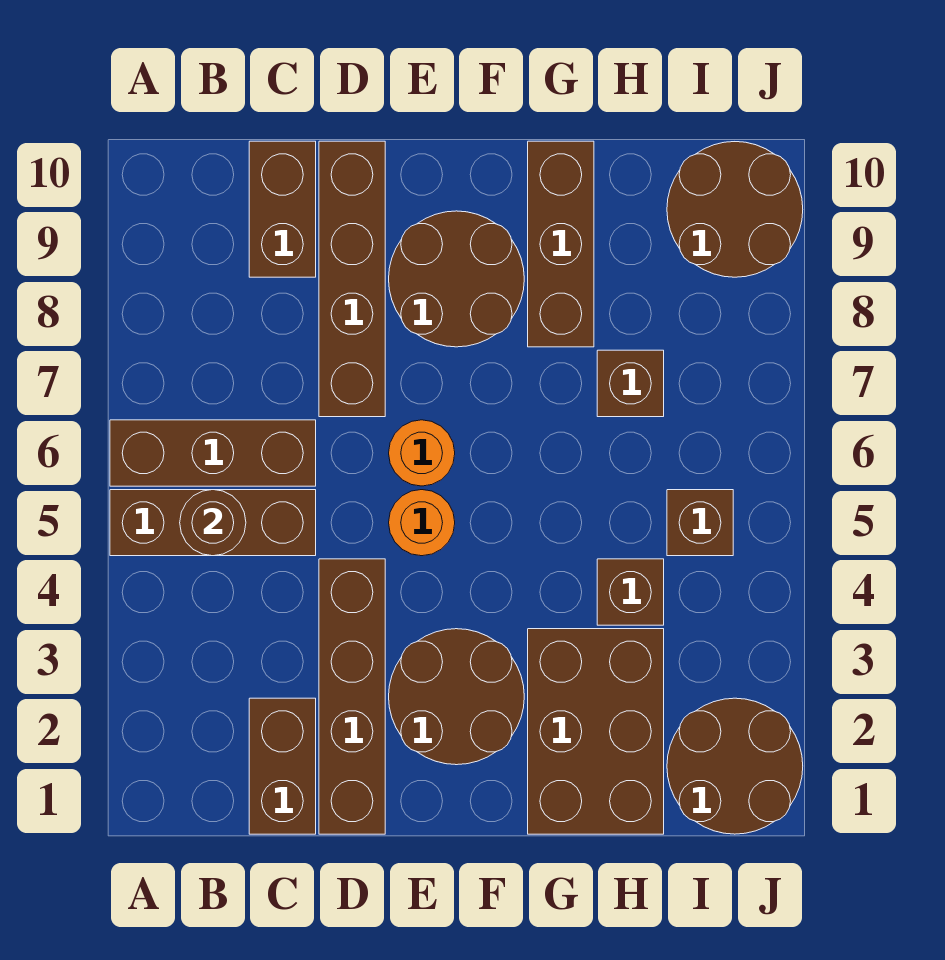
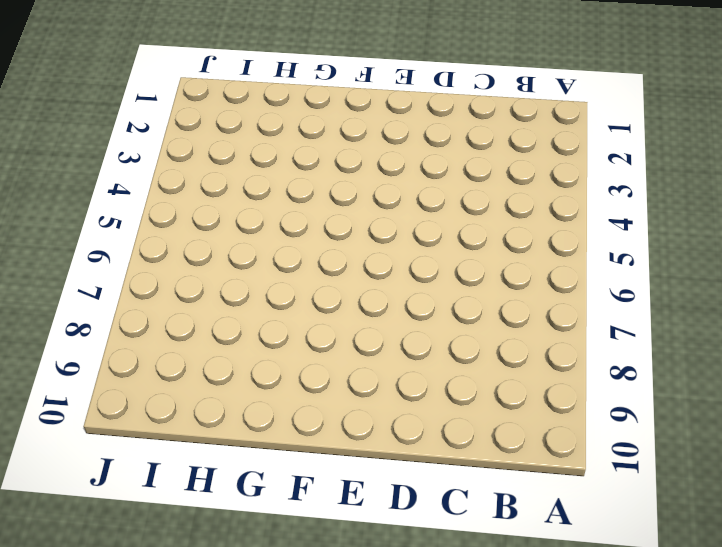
none -> brown 1x3 brick [110,490,316,556]
none -> brown 1x3 brick [110,420,316,486]
none -> brown 1x2 brick [249,698,316,834]

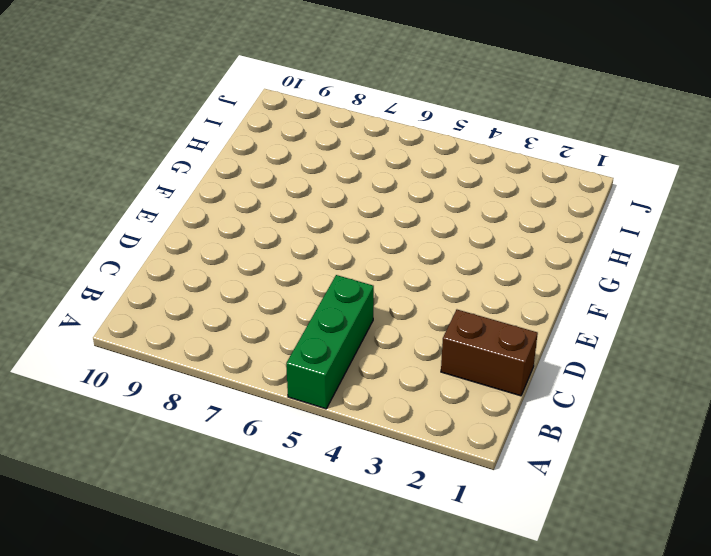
green 1x3 brick [286,275,374,409] -> brown 1x3 brick [110,490,316,556]
none -> brown 1x3 brick [110,420,316,486]
none -> brown 1x2 brick [249,141,316,277]
none -> brown 1x4 brick [319,559,385,834]

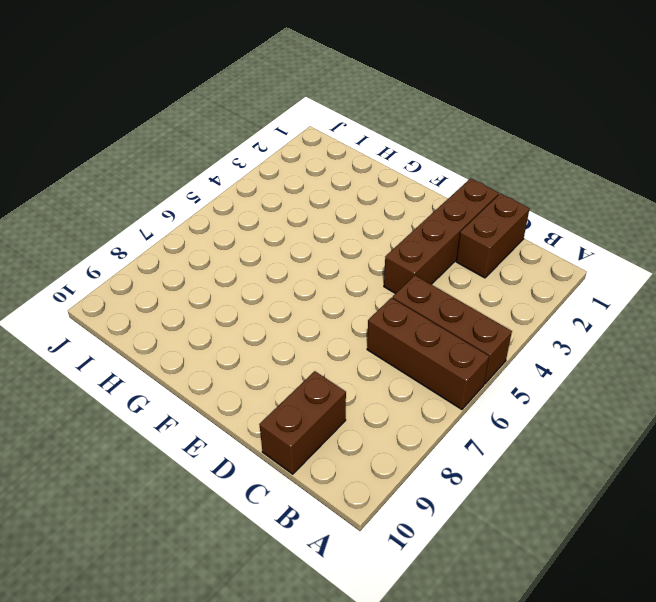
none -> brown 1x4 brick [319,141,385,417]
none -> brown 2x2 round brick [389,629,524,765]
none -> orange 1x1 round brick [389,490,455,556]

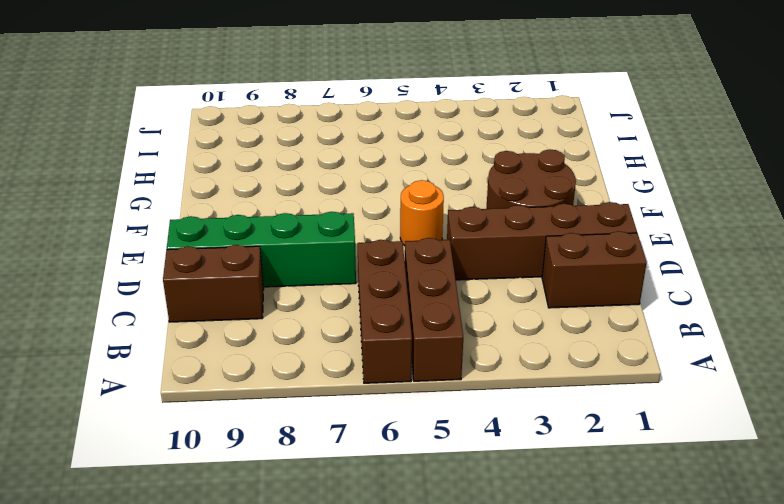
green 1x4 brick [167,212,356,287] -> brown 1x4 brick [319,141,385,417]
none -> orange 1x1 round brick [389,420,455,486]
none -> brown 2x2 round brick [389,211,524,347]
none -> brown 2x3 brick [528,629,664,834]

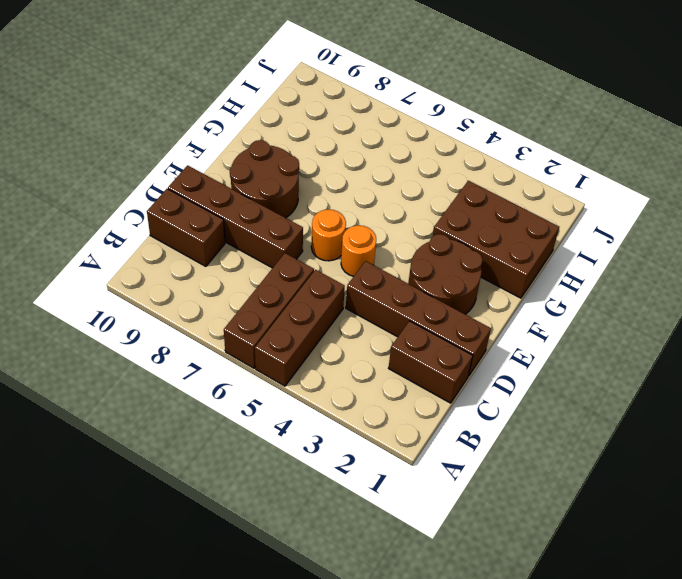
none -> brown 1x3 brick [528,141,594,347]
none -> brown 1x1 brick [597,559,664,625]
none -> brown 1x1 brick [597,350,664,417]

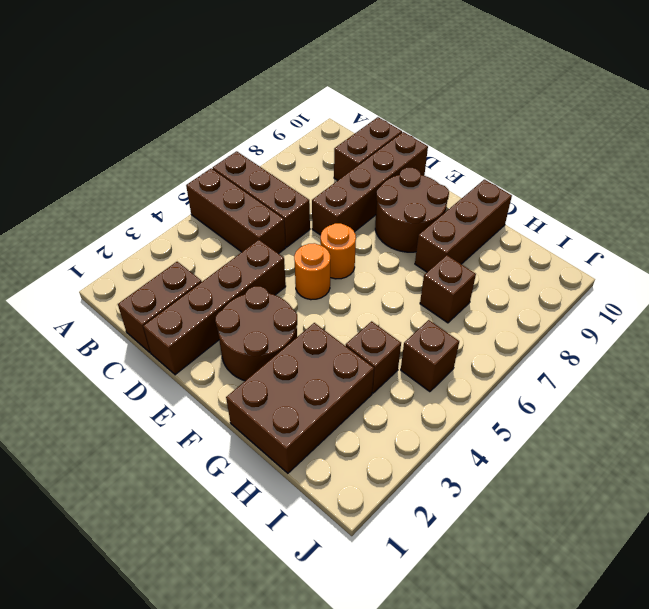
none -> brown 2x2 round brick [667,698,803,834]
none -> brown 2x2 round brick [667,142,803,277]
none -> brown 1x1 round brick [180,490,246,556]

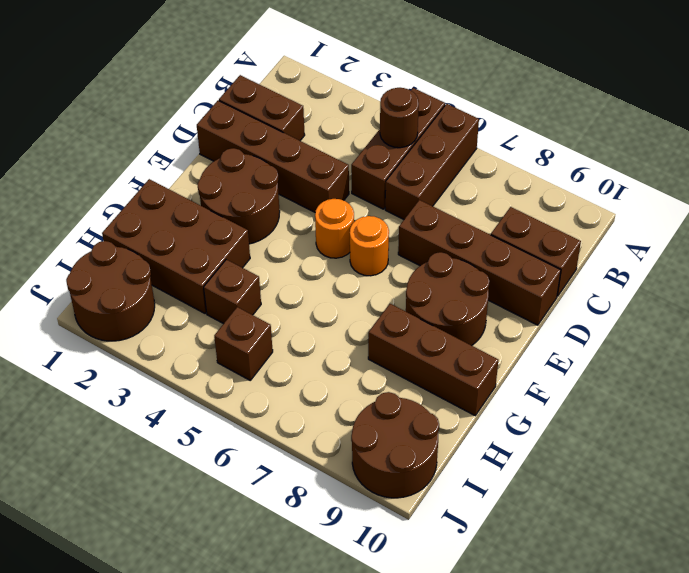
none -> brown 1x1 brick [597,350,664,417]

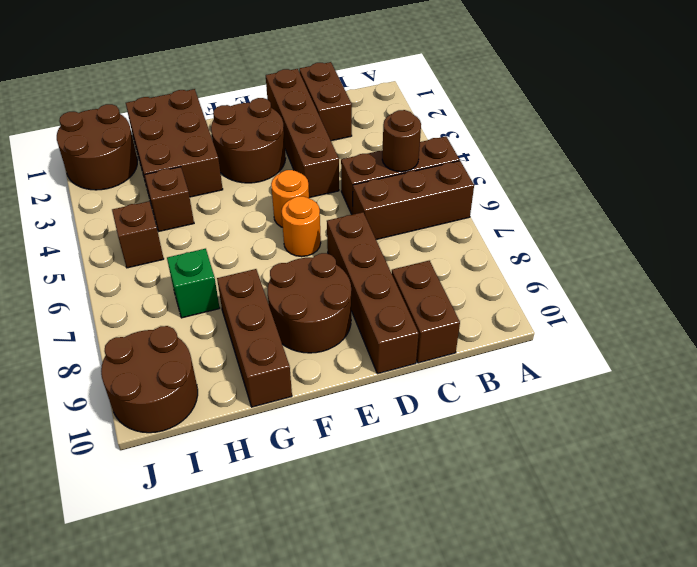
green 1x1 brick [167,249,220,318] -> brown 1x1 brick [597,350,664,417]

